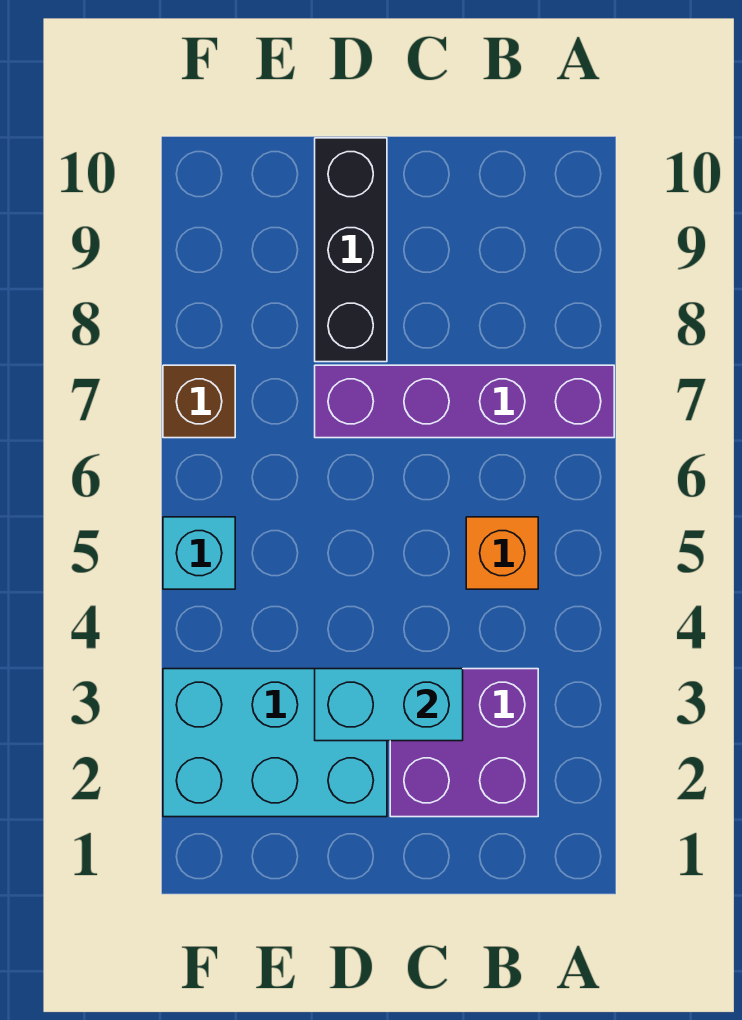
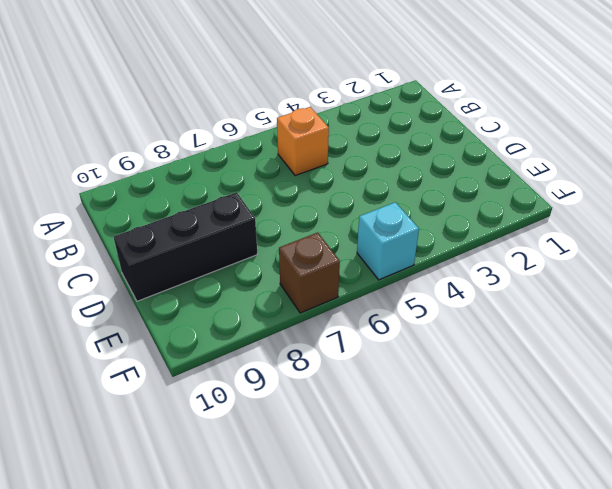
none -> purple 1x4 brick [315,365,614,438]
none -> purple 2x2 brick [390,669,538,817]

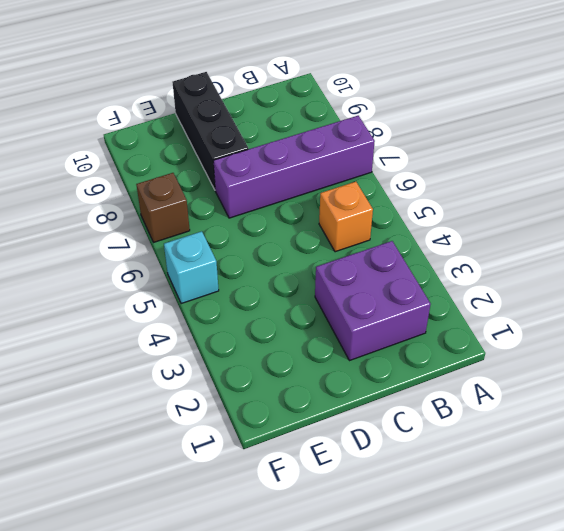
none -> cyan 2x3 brick [163,669,387,817]
none -> cyan 1x2 brick [315,669,463,741]

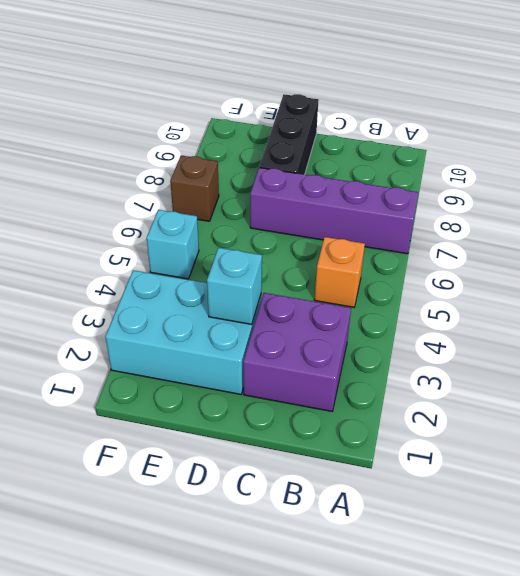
cyan 1x1 brick [207,248,262,324] -> cyan 1x2 brick [315,669,463,741]

